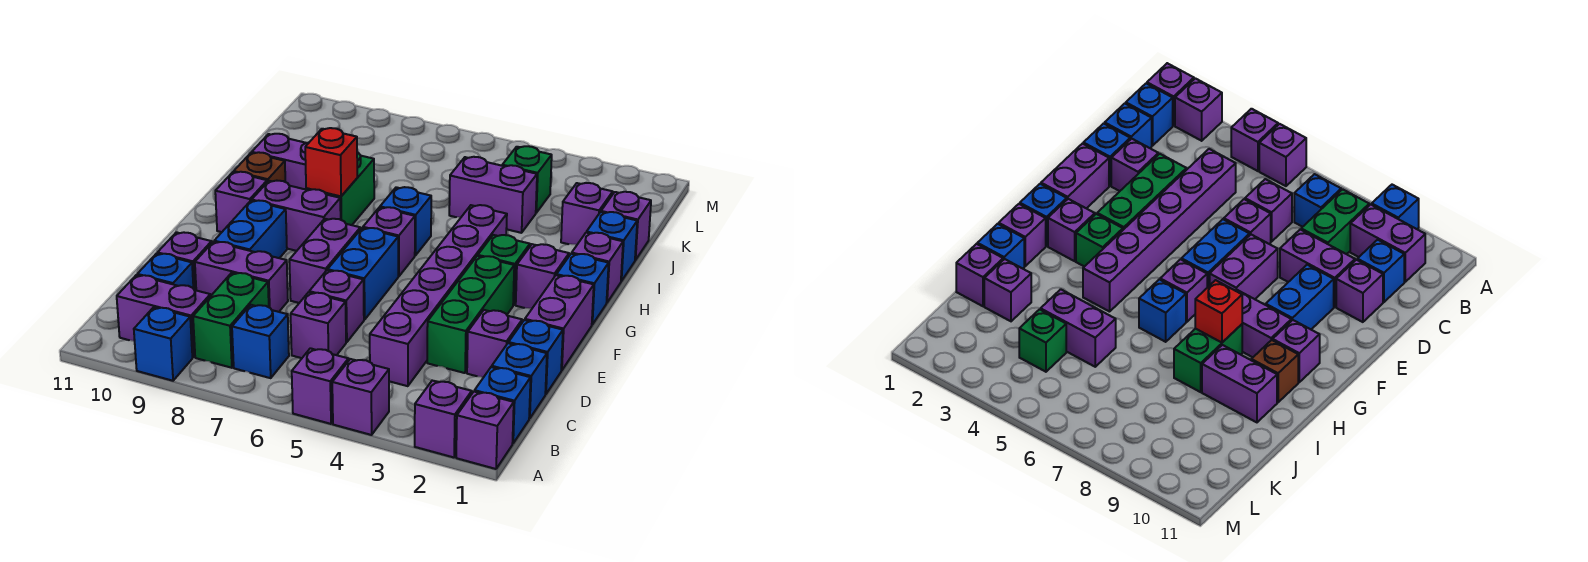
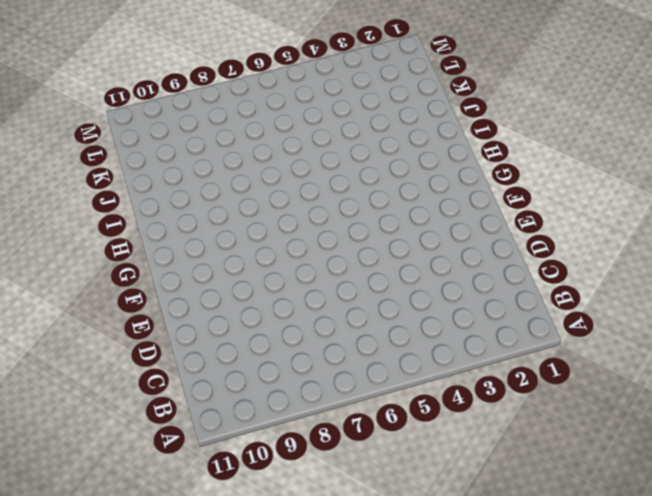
none -> purple 1x1 brick [456,391,514,469]
none -> purple 1x1 brick [415,381,472,457]
none -> purple 1x1 brick [332,359,389,435]
none -> purple 1x1 brick [292,348,348,424]

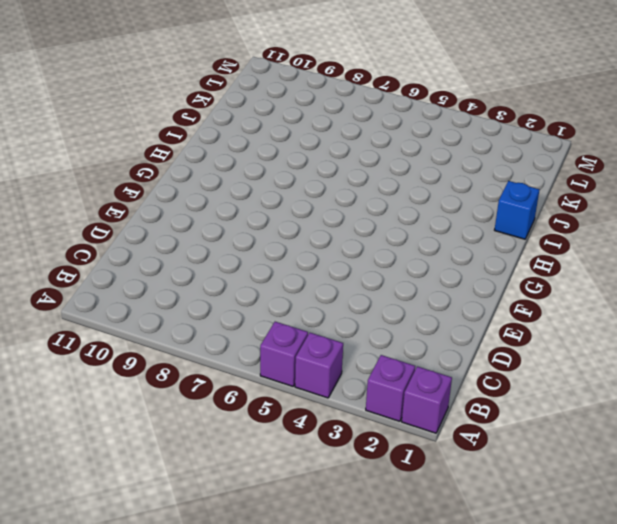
none -> blue 1x1 brick [134,307,192,381]
none -> blue 1x1 brick [475,367,531,443]
none -> blue 1x1 brick [232,305,289,378]
none -> green 1x2 brick [193,273,269,368]

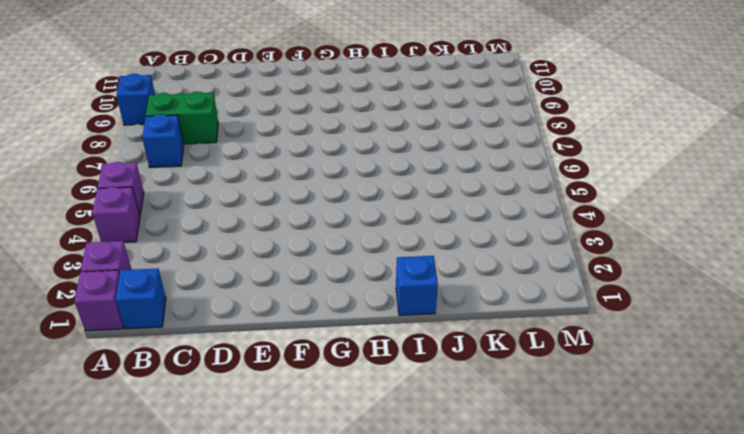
none -> purple 1x2 brick [117,275,210,357]
none -> blue 1x1 brick [492,343,547,419]
none -> purple 1x6 brick [370,205,507,386]
none -> purple 1x1 brick [291,292,346,358]

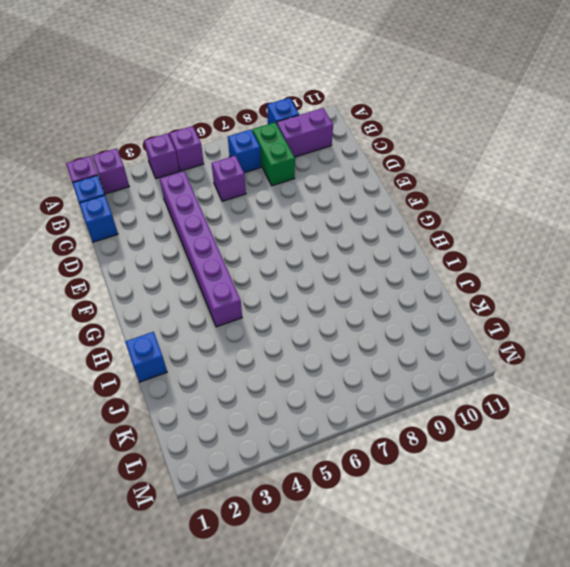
none -> blue 1x1 brick [137,253,193,288]
none -> blue 1x1 brick [509,320,563,394]
none -> purple 1x1 brick [467,310,522,377]
none -> green 1x3 brick [427,256,514,373]

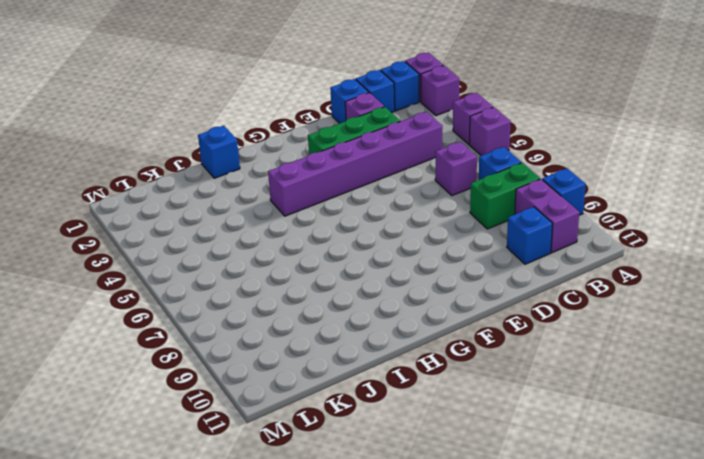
none -> purple 1x1 brick [309,270,364,342]
none -> purple 1x2 brick [195,242,288,312]
none -> purple 1x1 brick [158,232,212,290]
none -> purple 1x2 brick [525,275,594,371]

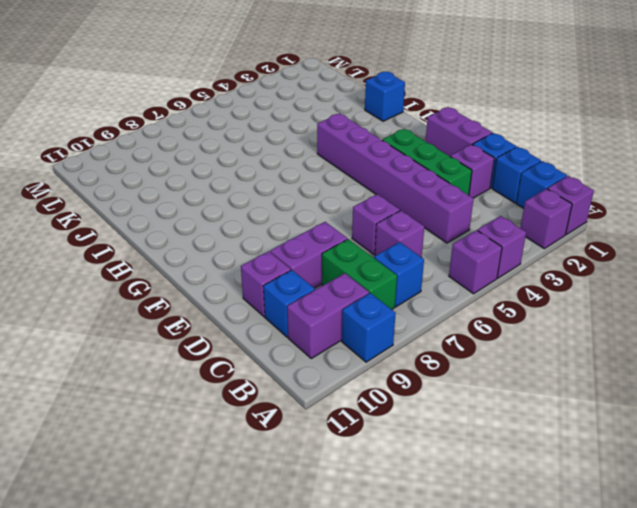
none -> blue 1x2 brick [328,228,398,320]
none -> purple 1x2 brick [289,219,360,303]
none -> blue 1x2 brick [214,200,287,258]
none -> blue 1x1 brick [556,254,609,325]

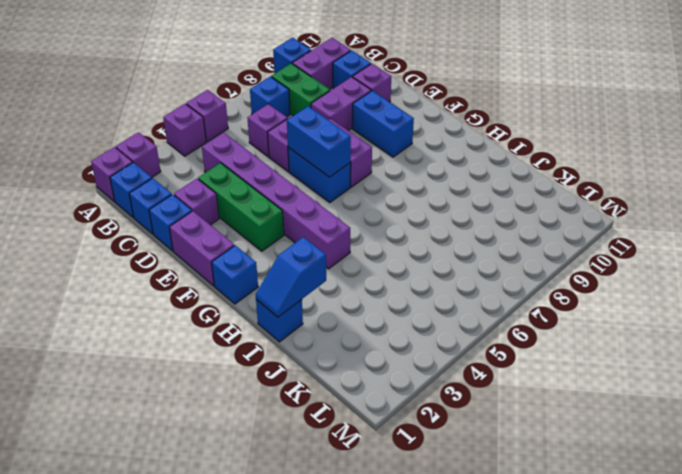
blue 1x2 brick [287,106,351,177] -> none
blue 1x2 slope [256,237,326,317] -> none
none -> purple 1x1 brick [516,244,569,309]
none -> green 1x1 brick [478,235,530,305]
none -> purple 1x1 brick [363,207,415,276]
none -> purple 1x2 brick [252,181,341,251]

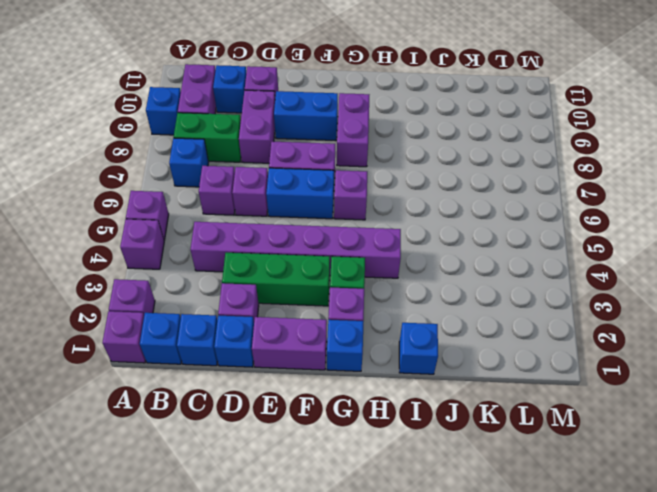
none -> purple 1x1 brick [215,172,267,232]
none -> purple 1x1 brick [572,233,623,302]
none -> blue 1x1 brick [380,187,431,256]
none -> green 1x2 brick [306,152,374,225]

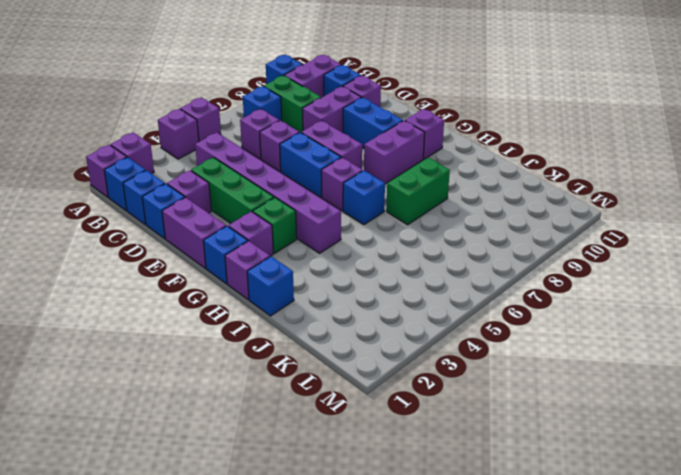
green 1x2 brick [386,158,450,225] -> green 1x2 brick turned to [306,152,374,225]
none -> brown 1x1 brick [234,152,285,182]
none -> purple 1x2 brick [252,134,308,189]
none -> purple 1x1 brick [601,192,651,260]
none -> purple 1x1 brick [561,183,613,245]

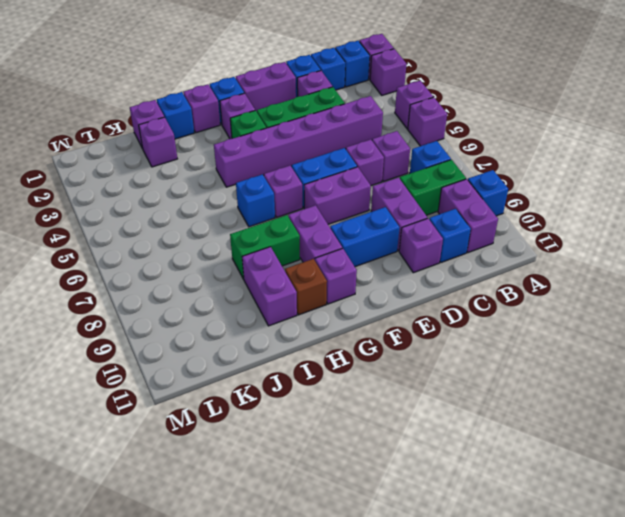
none -> purple 1x2 brick [449,157,537,233]
none -> green 1x1 brick [502,146,552,213]
none -> red 1x1 brick [305,128,357,196]

